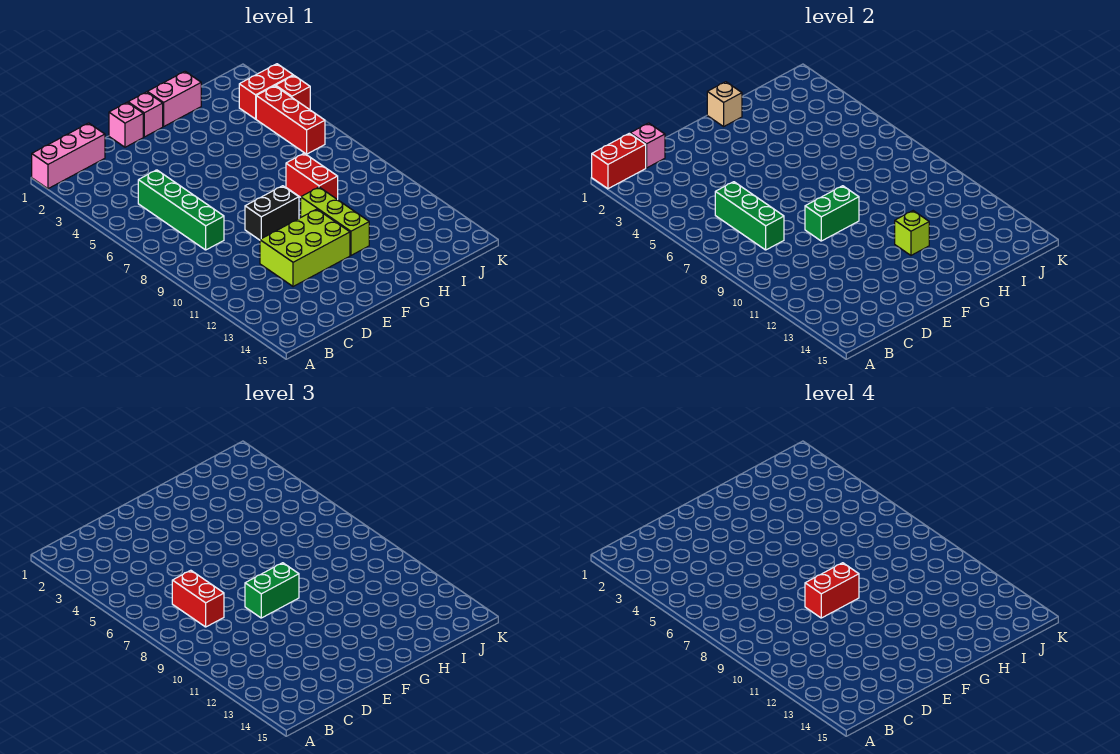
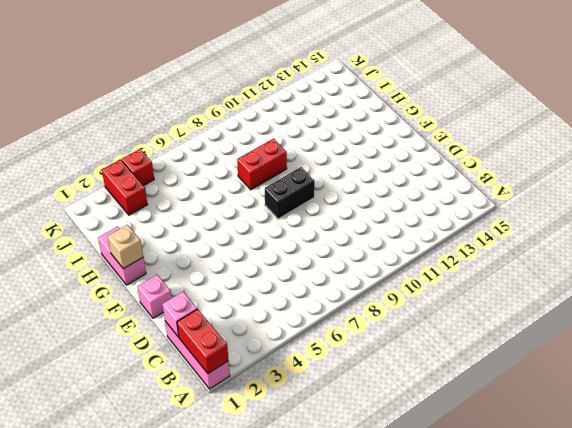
black 1x2 brick [265,167,315,219] -> black 1x2 brick turned to [245,186,299,240]
none -> green 1x4 brick [138,170,224,250]
none -> lime 2x3 brick [260,209,350,287]
none -> pink 1x1 brick [128,92,163,137]

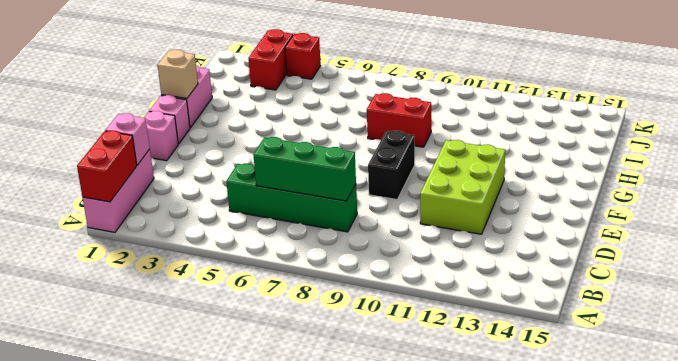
none -> lime 1x3 brick [301,187,369,255]
none -> red 1x3 brick [256,86,325,154]
none -> green 1x2 brick [805,186,859,241]

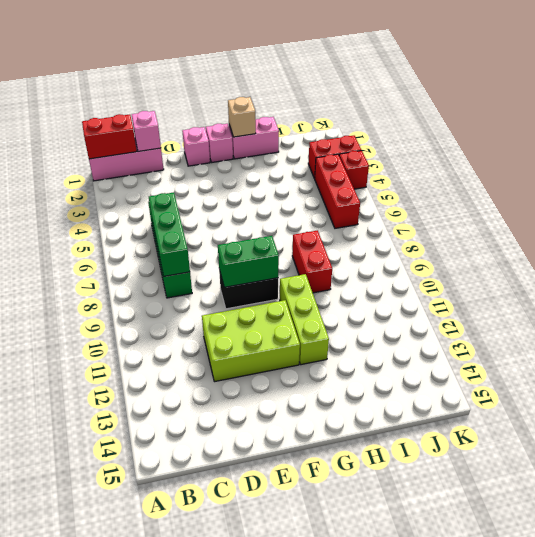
none -> lime 1x1 brick [895,211,929,255]
none -> red 1x2 brick [172,570,224,627]
none -> green 1x2 brick [245,563,299,618]

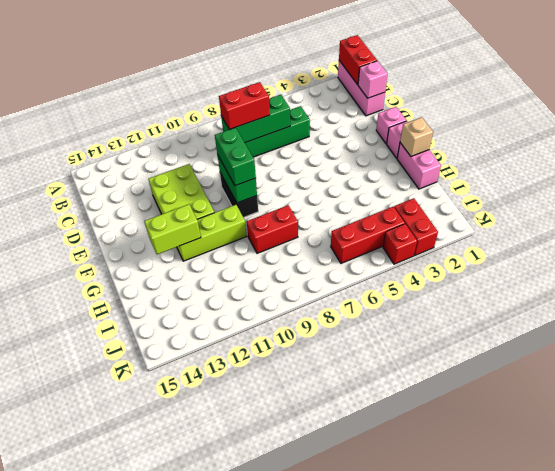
lime 1x2 brick [144,204,201,254] -> lime 1x1 brick [895,211,929,255]
none -> red 1x2 brick [805,563,859,618]

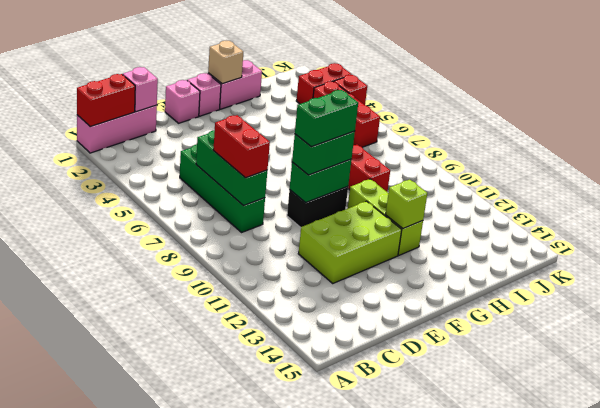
green 1x2 brick [295,90,358,147] -> red 1x2 brick [805,563,859,618]

